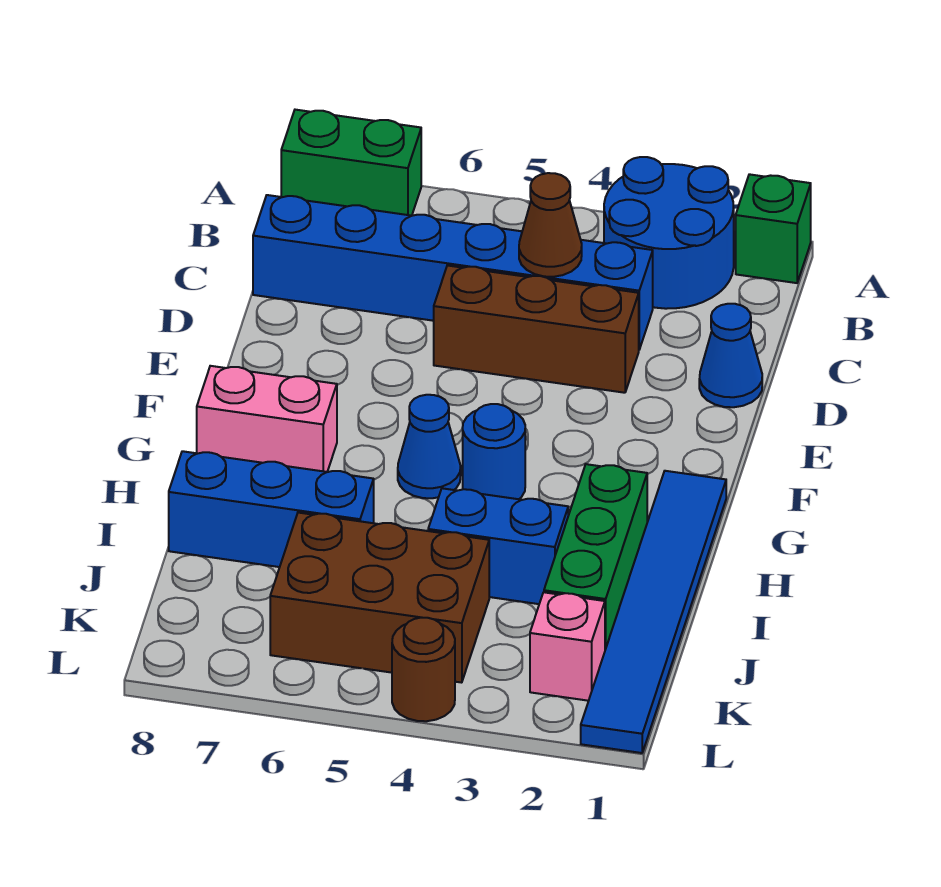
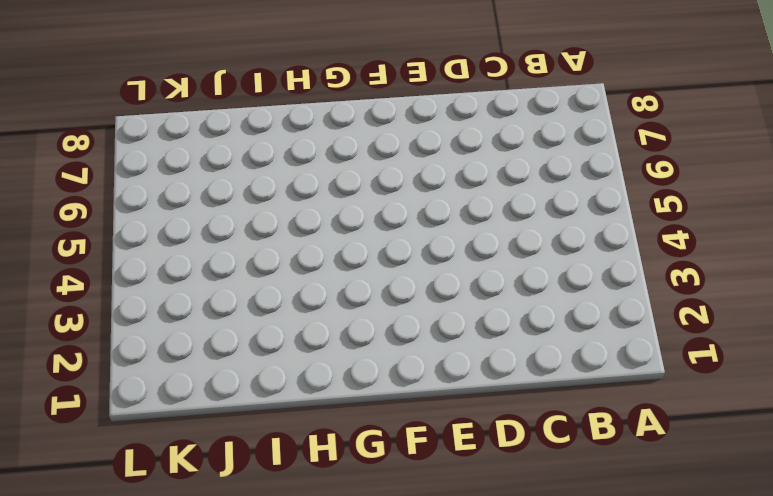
none -> green 1x1 brick [736,174,811,283]
none -> blue 2x2 round brick [604,157,734,309]
none -> green 1x2 brick [281,110,421,216]

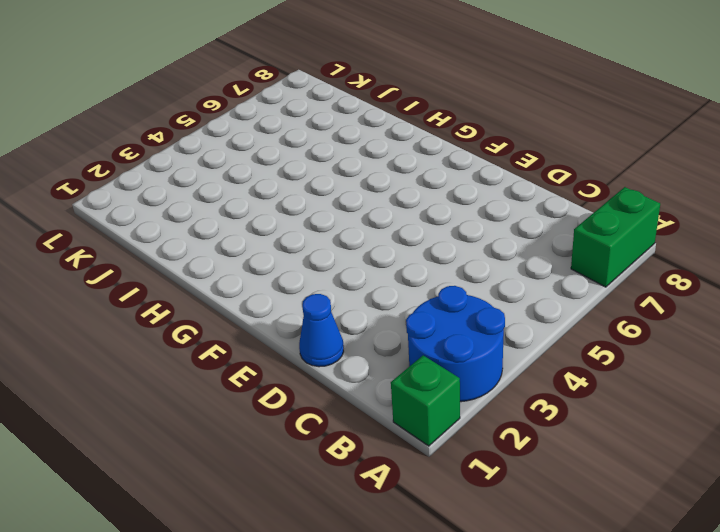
none -> blue 1x6 brick [253,195,653,350]
none -> brown 1x3 brick [434,265,639,393]
none -> blue 1x6 tile [581,471,726,753]

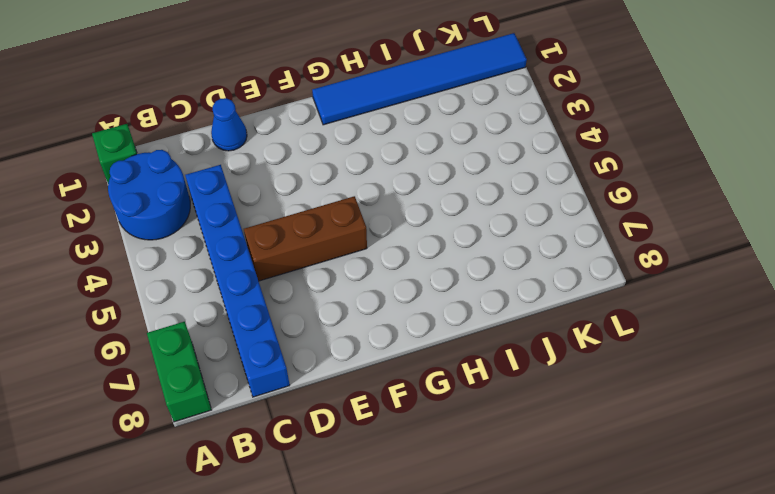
brown 1x3 brick [244,196,367,281] -> brown 1x3 brick turned to [434,265,639,393]
none -> blue 1x1 round brick [463,404,525,499]
none -> blue 1x1 cone [398,395,461,498]
none -> pink 1x2 brick [197,366,337,472]

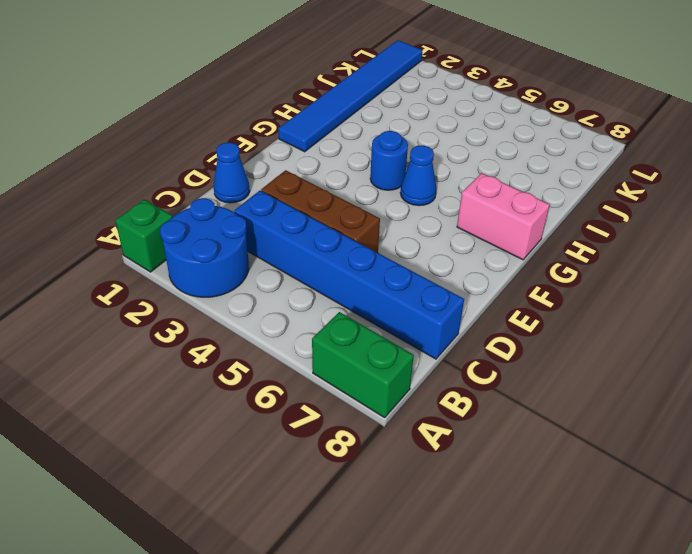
none -> green 1x3 brick [544,464,647,650]
none -> blue 1x2 brick [428,488,568,604]
none -> blue 1x3 brick [169,451,374,567]

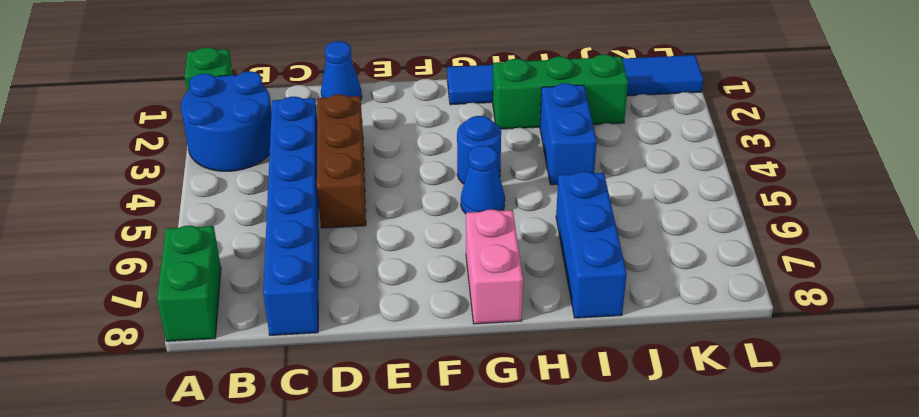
none -> brown 2x3 brick [270,513,489,683]
none -> pink 1x1 brick [530,592,605,701]
none -> brown 1x1 round brick [392,618,455,721]

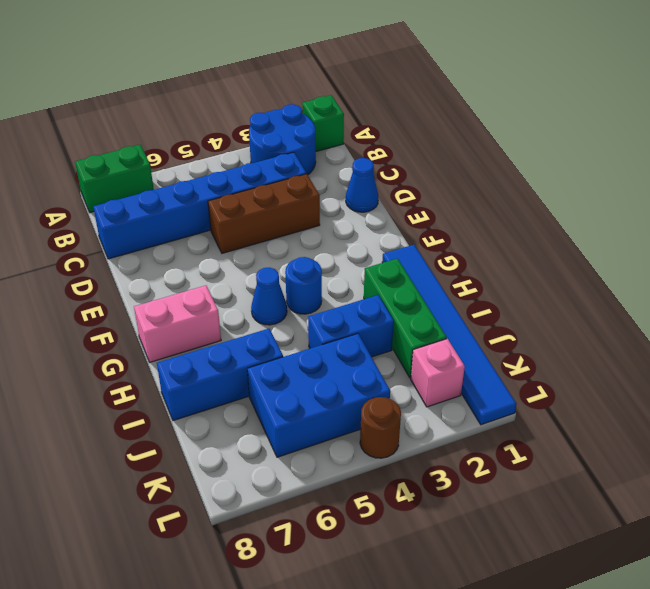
blue 2x3 brick [247,334,390,457] -> brown 2x3 brick [270,513,489,683]
none -> brown 1x1 cone [519,173,582,277]

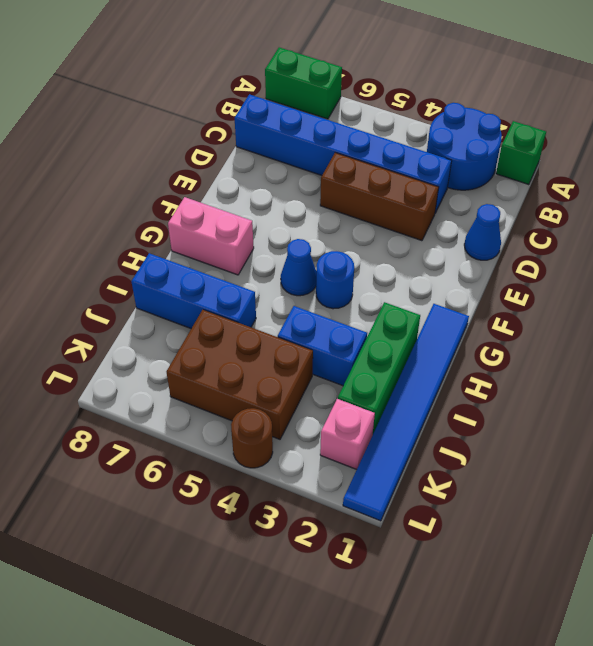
none -> brown 1x1 cone [519,173,582,277]

